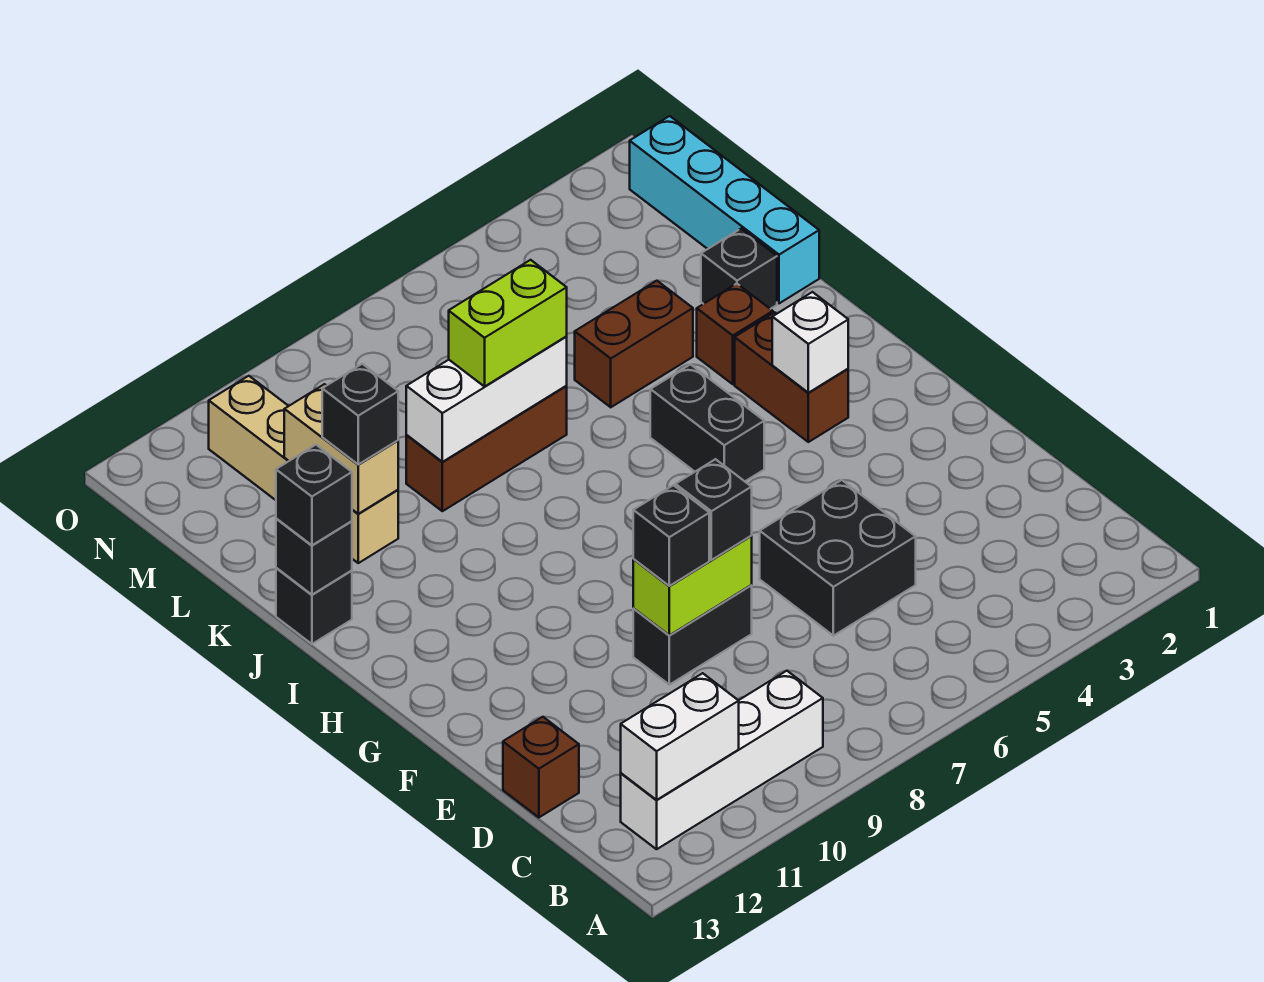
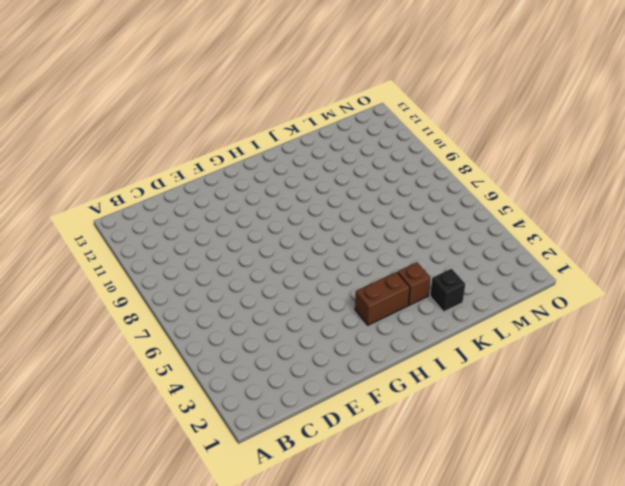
none -> white 1x4 brick [621,671,823,849]
none -> black 2x2 brick [760,480,916,636]
none -> brown 1x1 brick [503,717,579,817]

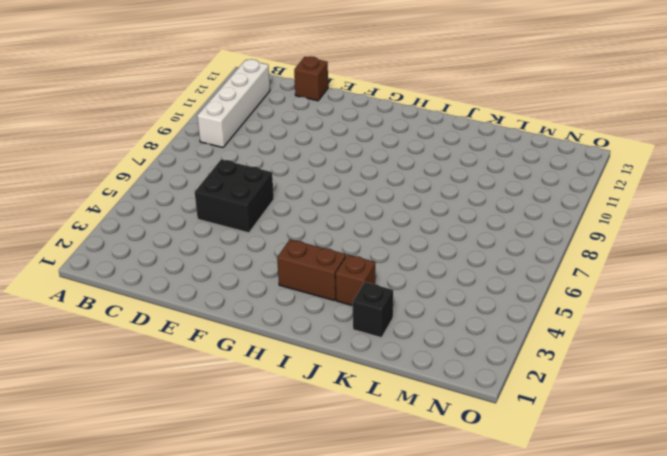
none -> black 1x2 brick [633,585,752,685]
none -> black 1x2 brick [650,364,764,481]
none -> black 1x1 brick [276,568,352,644]

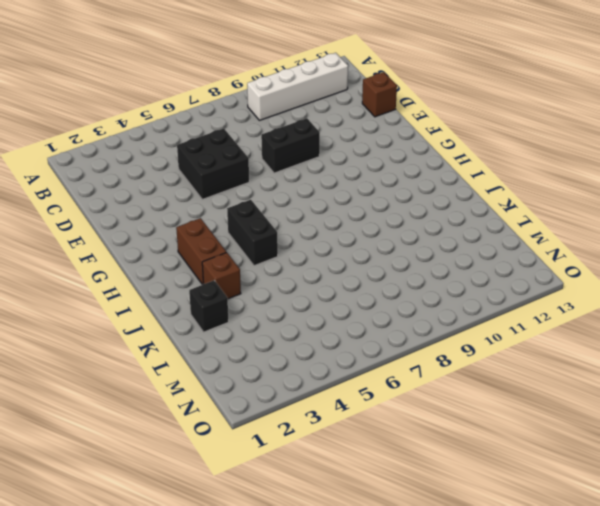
none -> black 1x1 brick [276,568,352,644]
none -> cyan 1x4 brick [630,116,819,303]
none -> brown 1x2 brick [575,281,693,407]

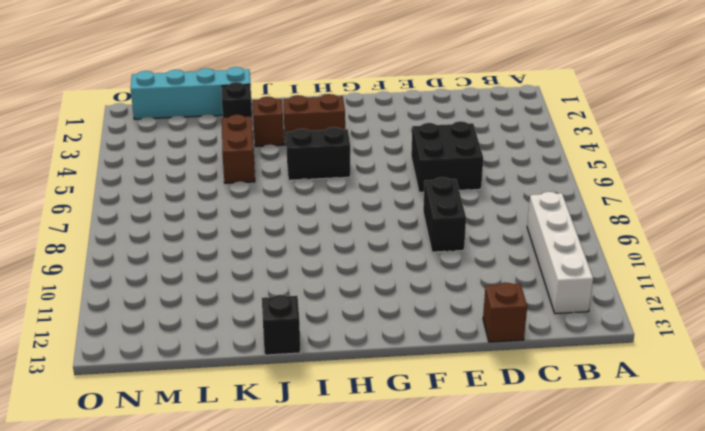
none -> brown 1x3 brick [406,386,567,511]
none -> tan 1x4 brick [209,376,398,563]
none -> white 1x2 brick [621,673,739,800]

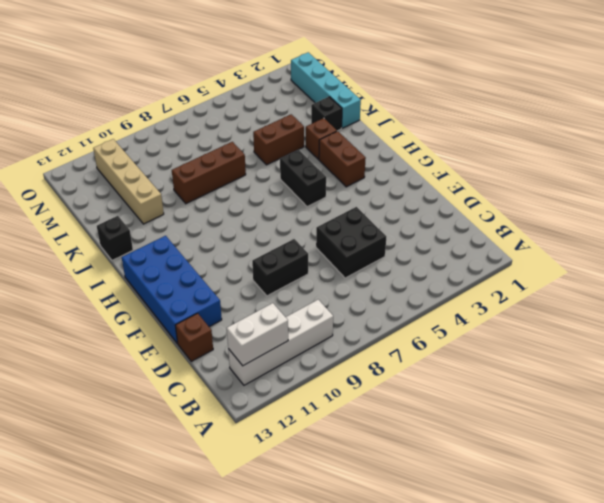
blue 2x4 brick [122,236,222,343] -> none
none -> lime 1x2 brick [633,536,752,635]
none -> white 1x1 brick [772,292,848,393]
none -> black 1x1 brick [276,519,352,595]

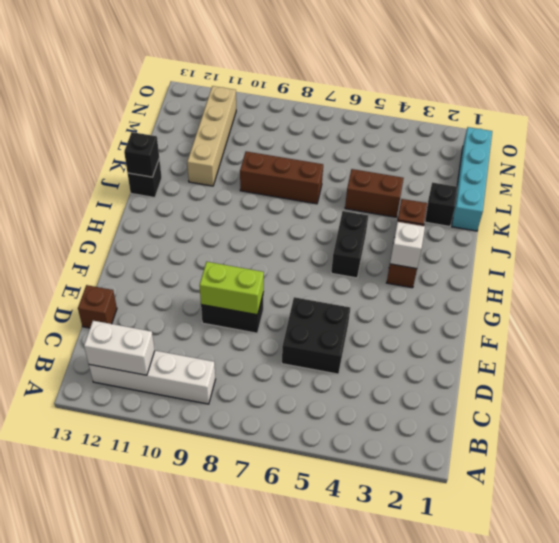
none -> white 1x3 brick [406,336,567,462]
none -> tan 1x2 brick [284,384,398,514]
none -> black 1x1 brick [675,459,752,560]

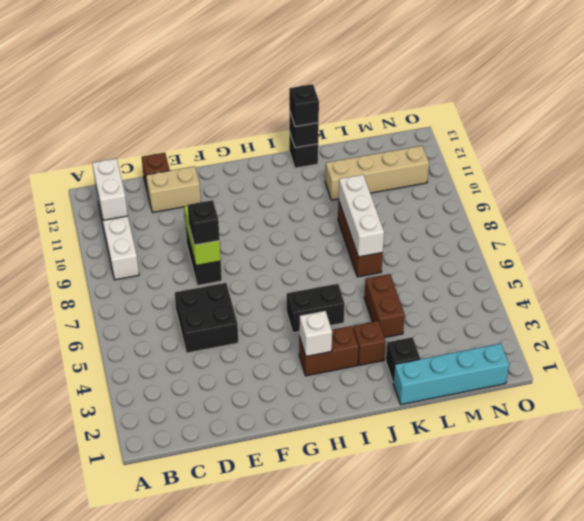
tan 1x2 brick [146,166,201,212] -> tan 1x2 brick moved to [284,384,398,514]
none -> black 1x1 brick [633,485,709,586]
none -> lime 1x2 brick [449,260,567,387]
none -> black 1x1 brick [322,364,398,464]

